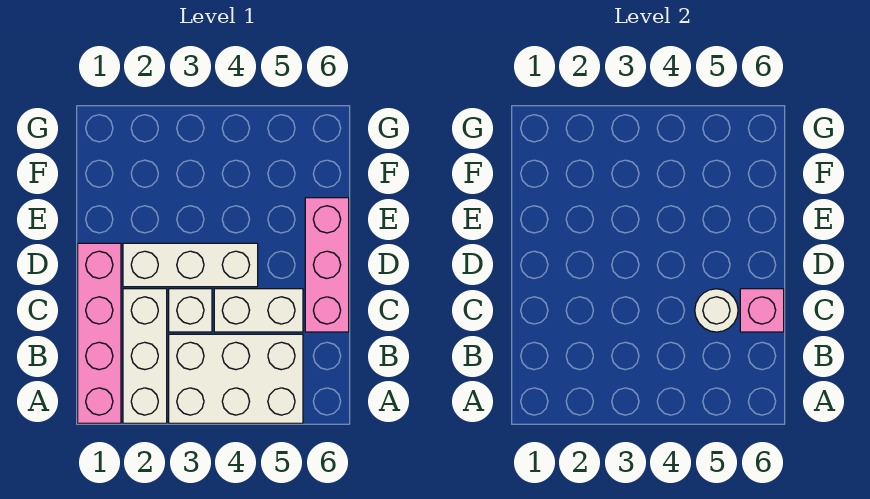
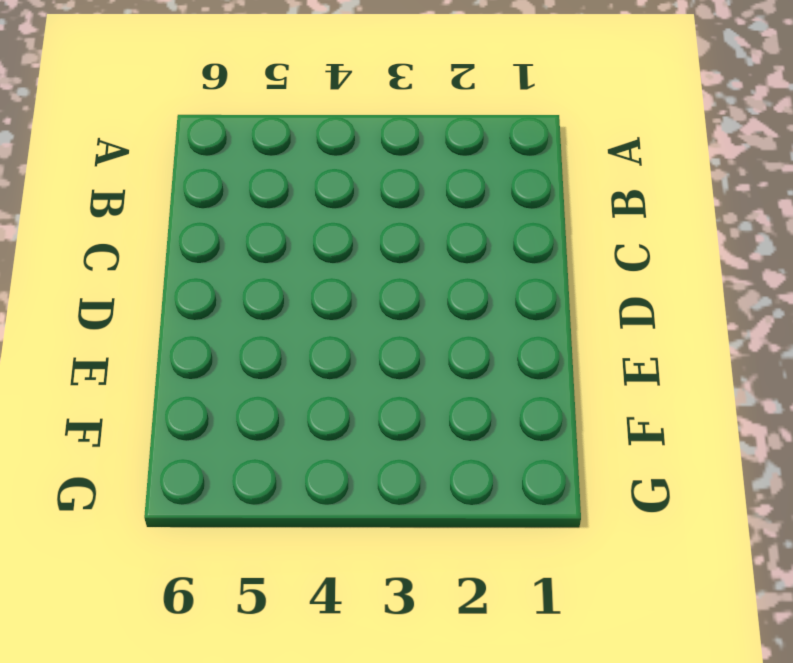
none -> pink 1x4 brick [78,243,121,423]
none -> white 1x3 brick [123,289,167,423]

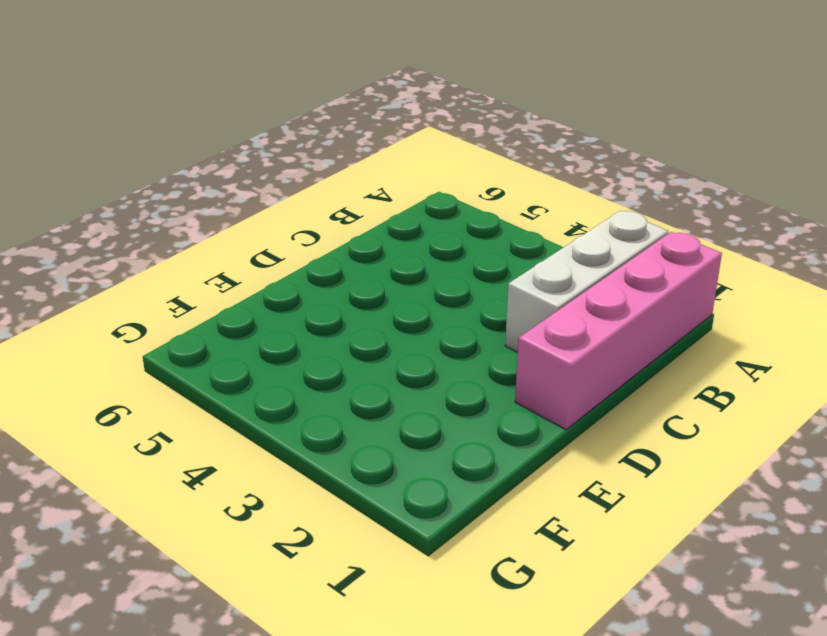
none -> white 2x3 brick [169,334,303,423]
none -> white 1x1 brick [169,289,212,332]

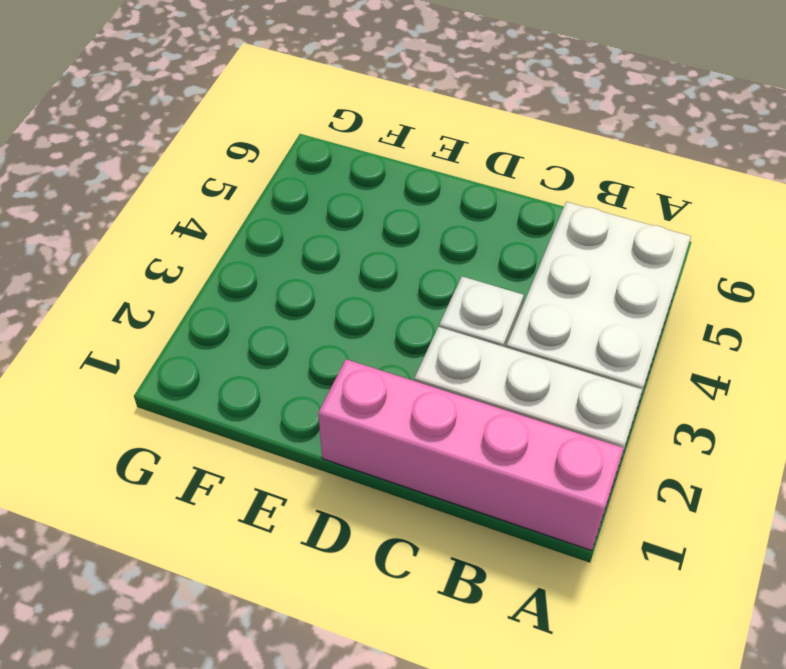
none -> white 1x2 brick [214,289,303,332]
none -> pink 1x3 brick [305,198,349,332]

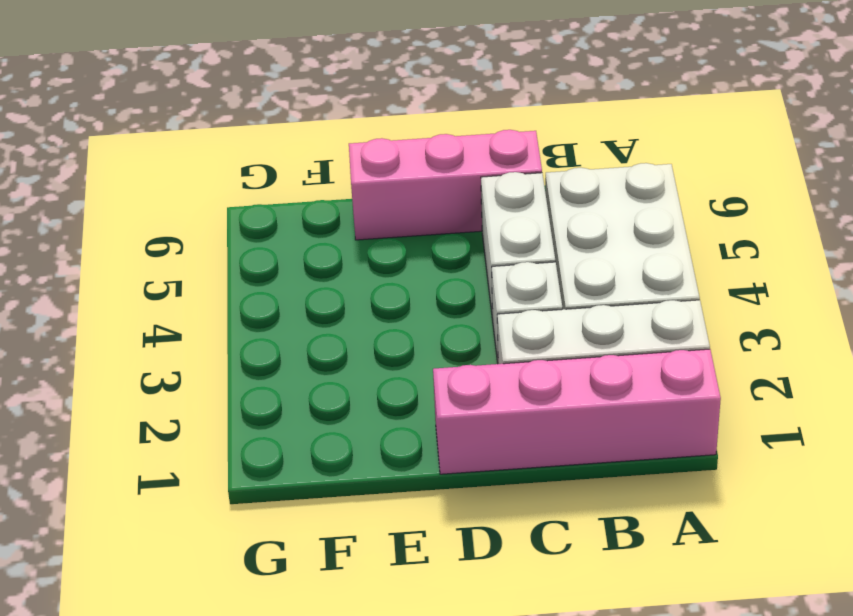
none -> white 1x3 brick [123,243,258,287]
none -> white 1x1 round brick [695,289,738,332]

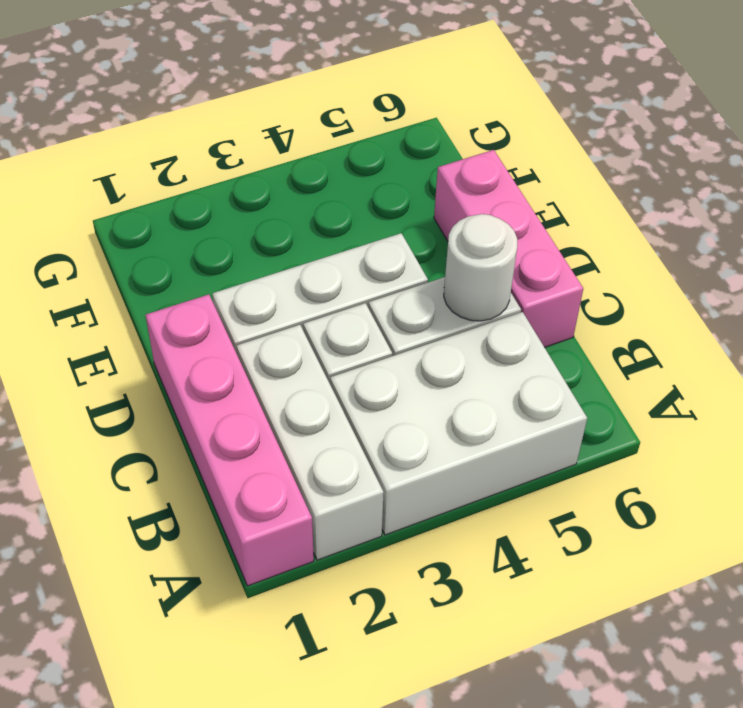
none -> pink 1x1 brick [740,289,784,332]

